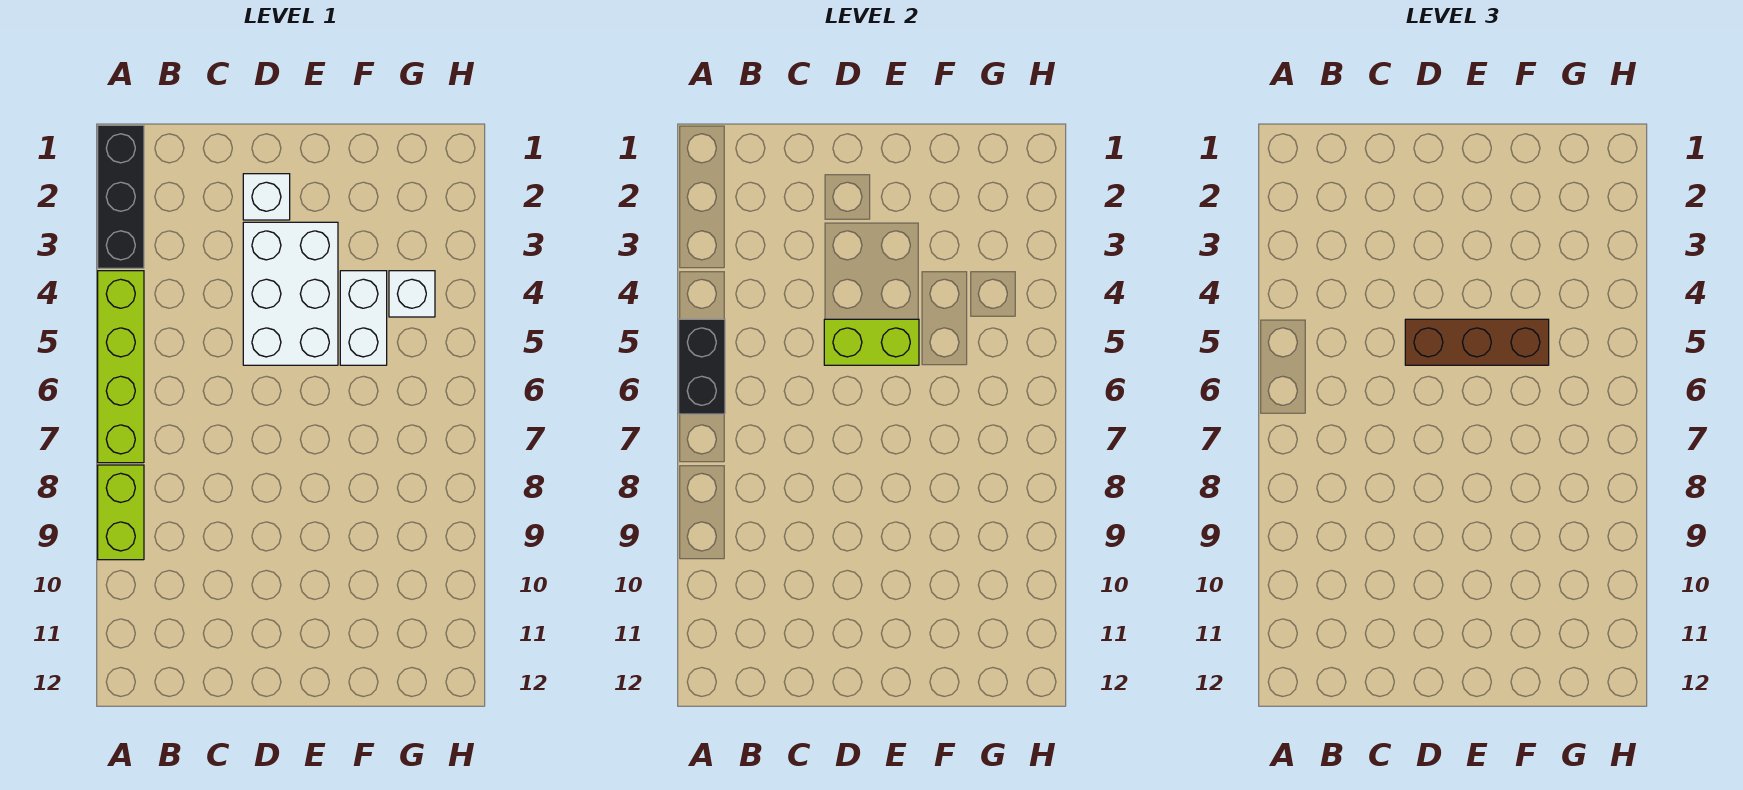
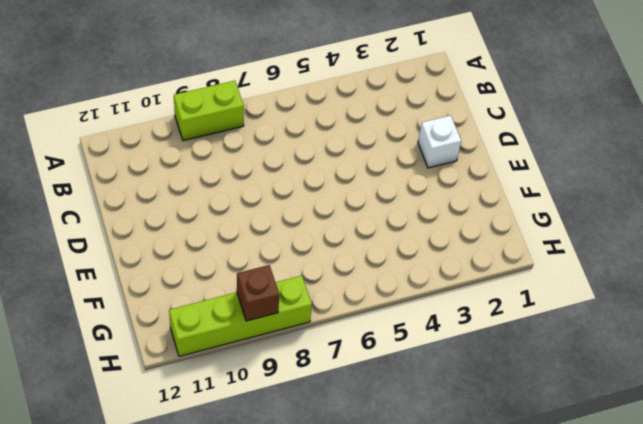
lime 1x4 brick [169,276,312,356] -> lime 1x4 brick moved to [98,271,144,463]
brown 1x1 brick [237,265,279,321] -> none
none -> black 1x3 brick [98,125,144,268]
none -> white 2x3 brick [243,222,338,365]

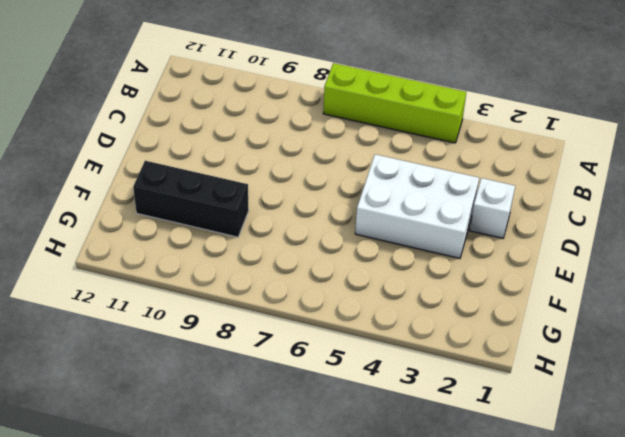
black 1x3 brick [133,161,249,237] -> black 1x3 brick moved to [98,125,144,268]
none -> lime 1x2 brick [98,465,144,560]
none -> white 1x2 brick [340,271,387,365]

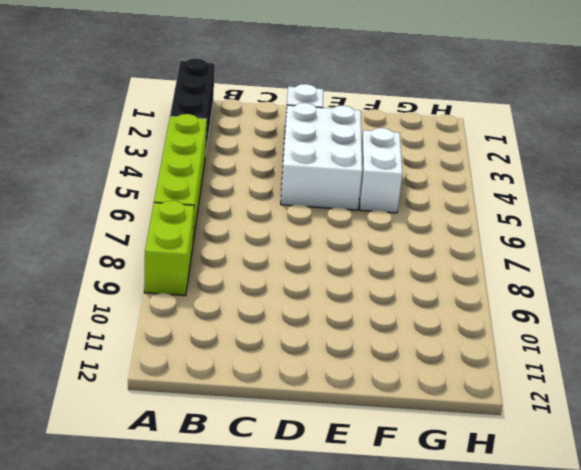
none -> white 1x1 brick [389,271,435,317]
none -> black 1x2 brick [679,319,725,414]

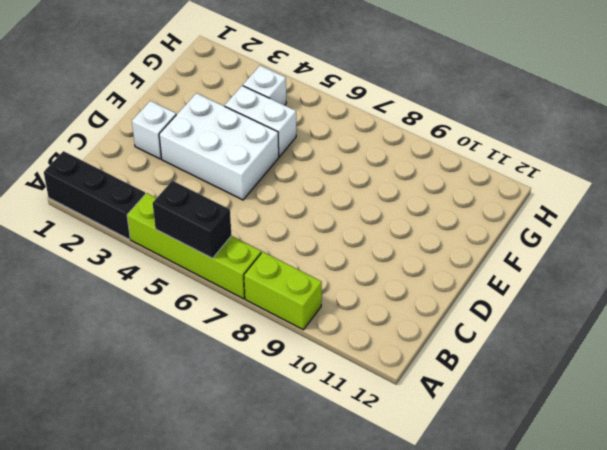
none -> lime 1x2 brick [824,319,919,365]
none -> brown 1x3 brick [1405,319,1549,365]

